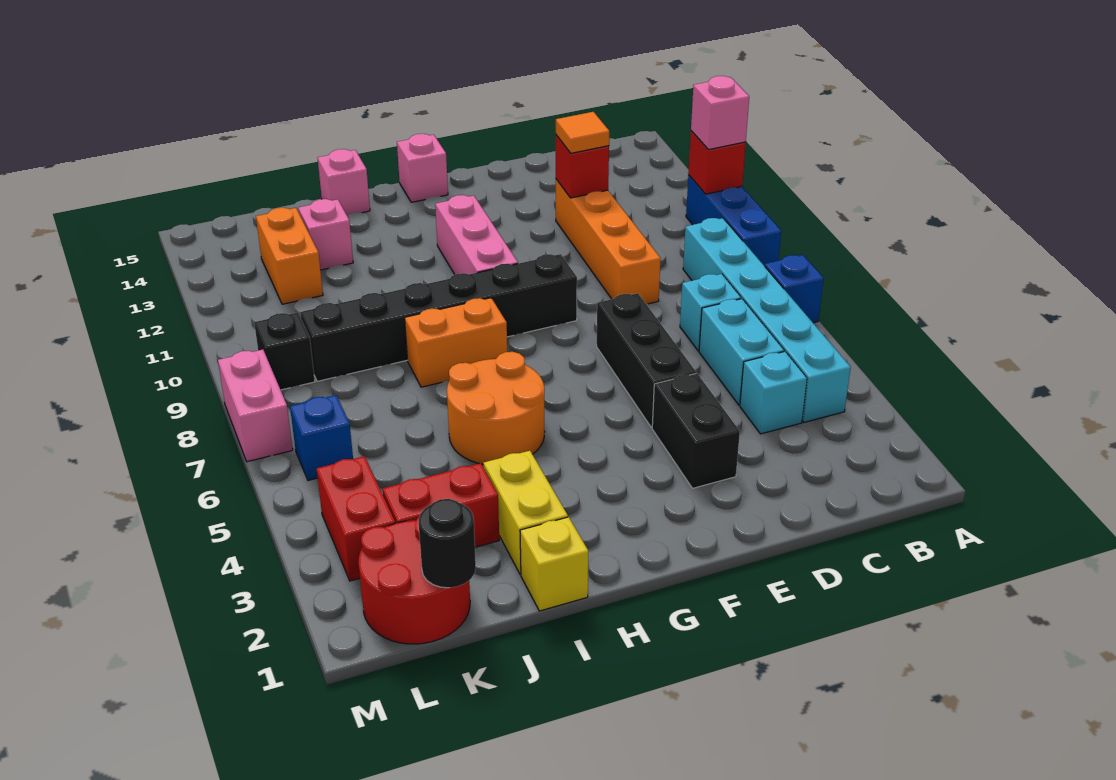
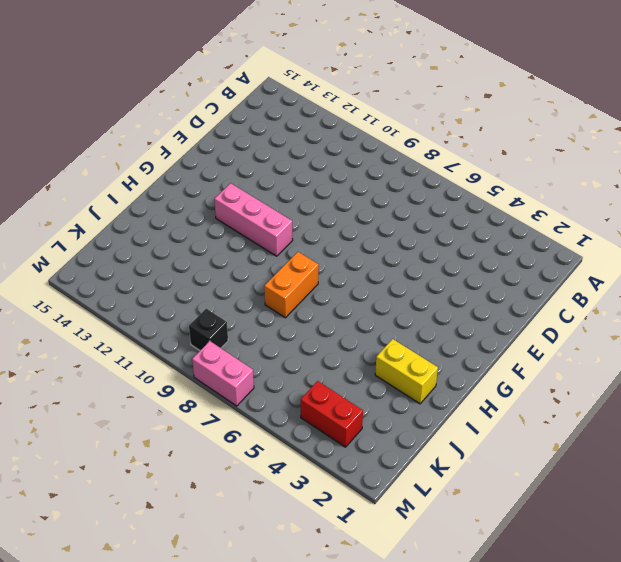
none -> blue 1x1 brick [765,255,824,323]
none -> blue 1x3 brick [686,175,781,266]
none -> cyan 1x6 brick [683,218,851,422]
none -> cyan 1x1 brick [740,352,807,434]

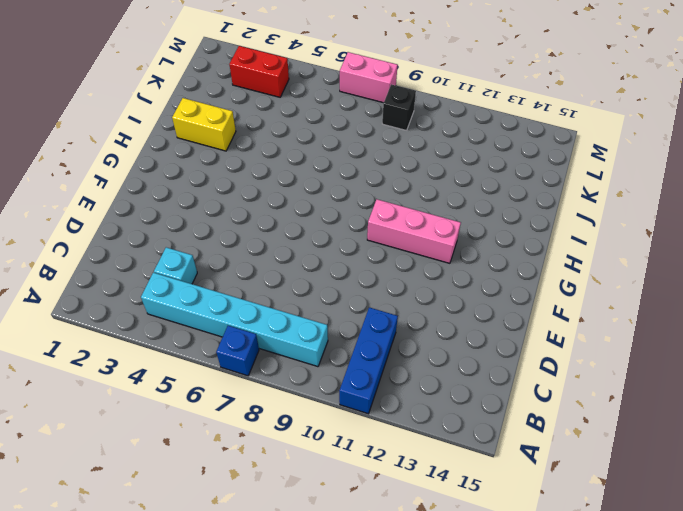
blue 1x3 brick [339,307,398,414] -> blue 1x3 brick turned to [686,175,781,266]
none -> cyan 1x2 brick [699,299,784,405]
none -> cyan 1x1 brick [680,274,741,351]
none -> orange 1x4 brick [556,179,661,304]
none -> black 1x2 brick [652,373,740,488]

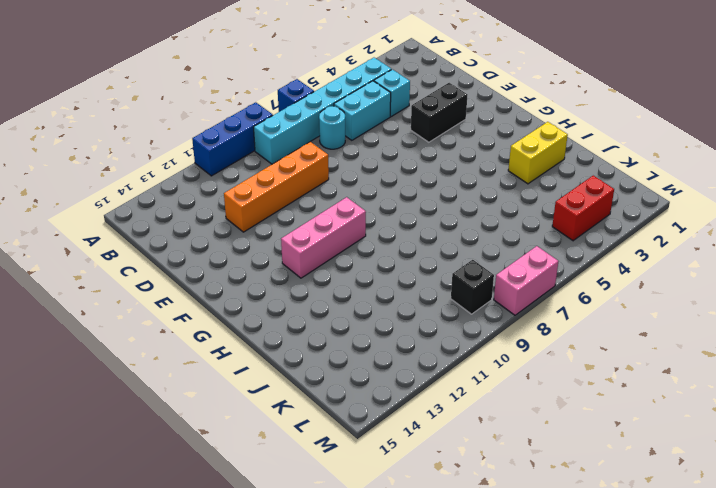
cyan 1x1 round brick [319,106,345,149] -> cyan 1x1 brick [680,274,741,351]
none -> black 1x3 brick [597,293,696,428]
none -> black 1x6 brick [300,254,577,381]
none -> pink 1x1 brick [397,134,448,202]
none -> orange 2x2 round brick [447,352,545,464]

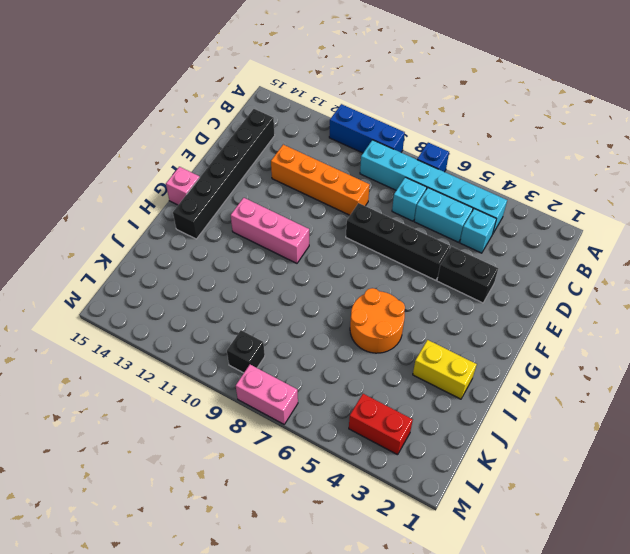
black 1x6 brick [173,109,275,239] -> black 1x6 brick moved to [300,254,577,381]
black 1x4 brick [346,203,450,280] -> black 1x3 brick [597,293,696,428]
none -> orange 1x2 brick [405,298,507,387]
none -> yellow 1x1 brick [520,517,588,611]
none -> pink 1x1 brick [318,149,370,215]
none -> red 1x2 brick [383,463,499,547]

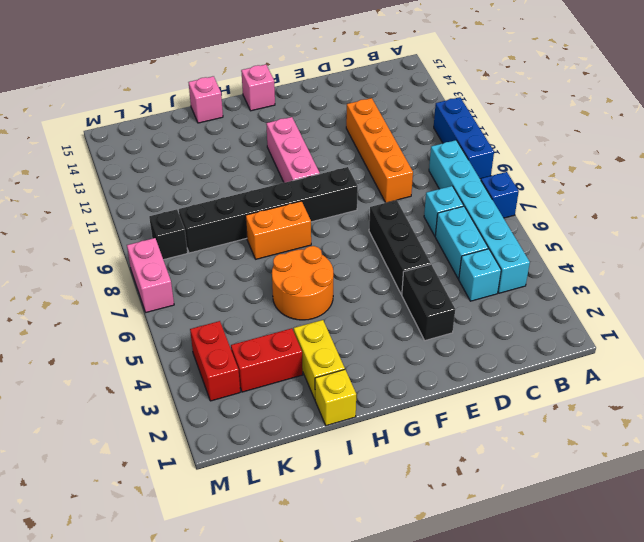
none -> pink 1x1 brick [298,199,353,270]
none -> red 2x2 round brick [358,517,470,644]
none -> orange 1x2 brick [256,208,323,304]
none -> blue 1x1 brick [290,395,353,480]

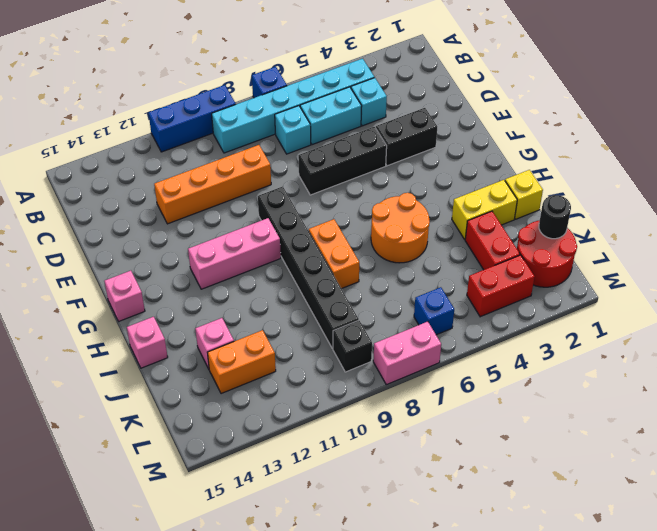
none -> red 1x1 brick [688,131,746,194]
none -> red 1x1 brick [556,135,609,198]
none -> pink 1x1 brick [691,76,749,150]
none -> orange 1x1 tile [556,112,609,153]

